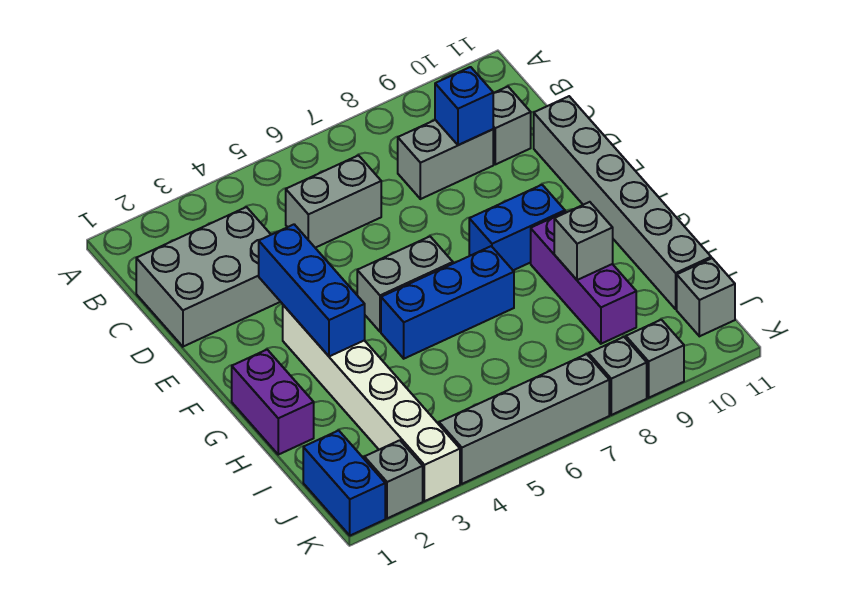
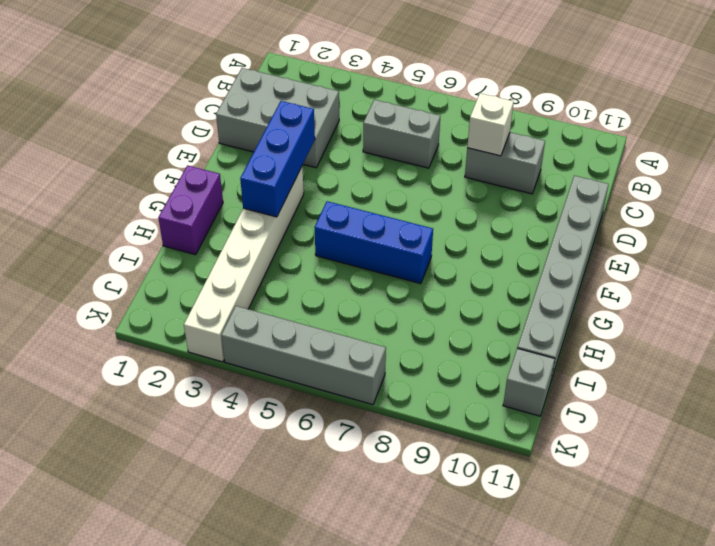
white 1x1 brick [467,93,514,156] -> none
none -> grey 1x1 brick [493,87,531,164]
none -> grey 1x2 brick [357,237,453,332]
none -> blue 1x2 brick [469,185,565,270]

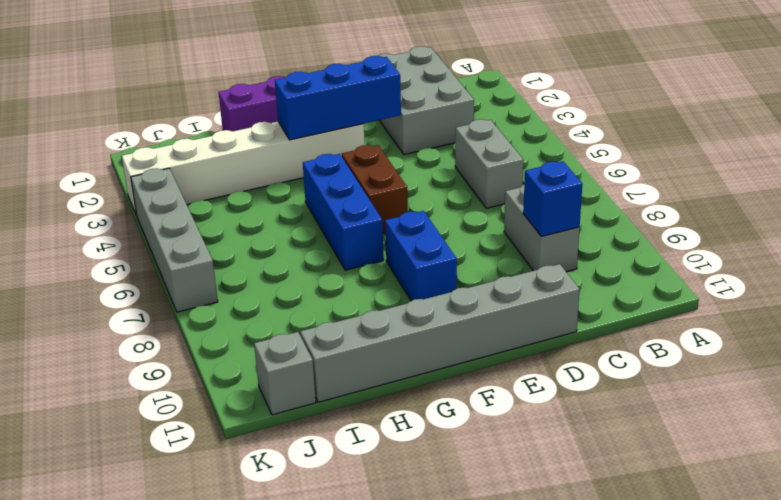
brown 1x2 brick [342,145,408,234] -> grey 1x2 brick [357,237,453,332]
none -> grey 1x1 brick [493,87,531,164]
none -> purple 1x3 brick [531,212,636,344]
none -> blue 1x2 brick [303,430,385,536]

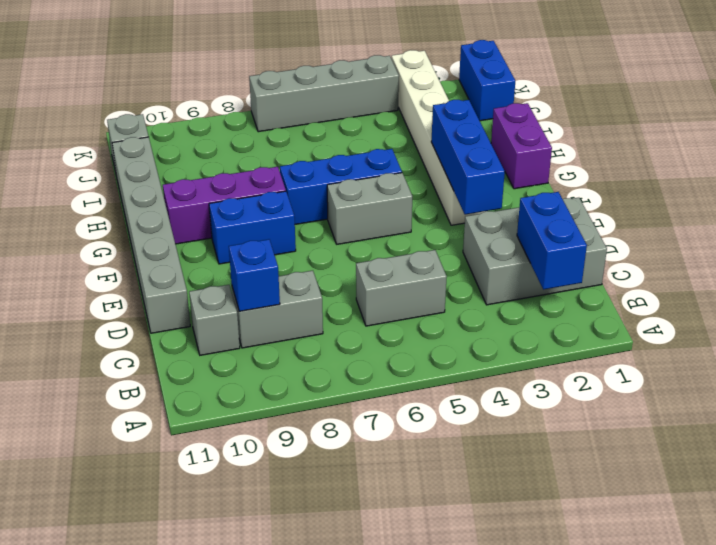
blue 1x2 brick [517,192,587,290] -> none
purple 1x3 brick [163,167,286,244] -> purple 1x3 brick turned to [531,212,636,344]
none -> grey 1x1 brick [364,440,423,518]
none -> grey 1x1 brick [589,337,647,415]
none -> grey 1x1 brick [626,320,684,398]

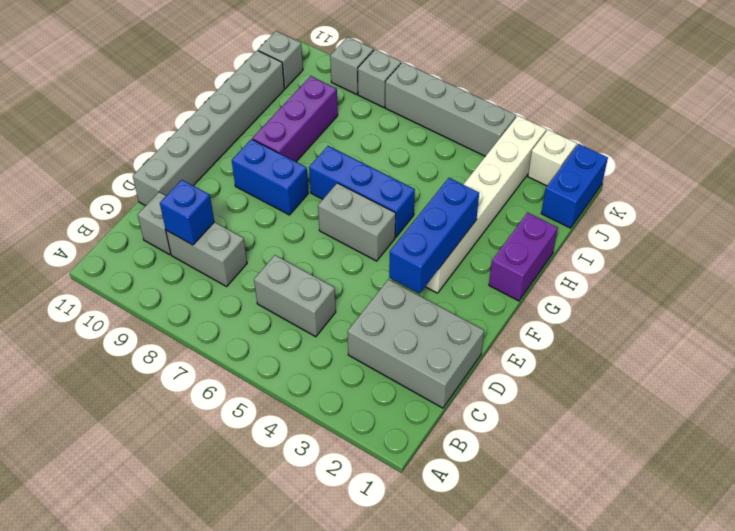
white 1x1 brick [528,130,577,186] -> grey 1x1 brick [364,440,423,518]
none -> grey 1x1 brick [554,202,613,280]

